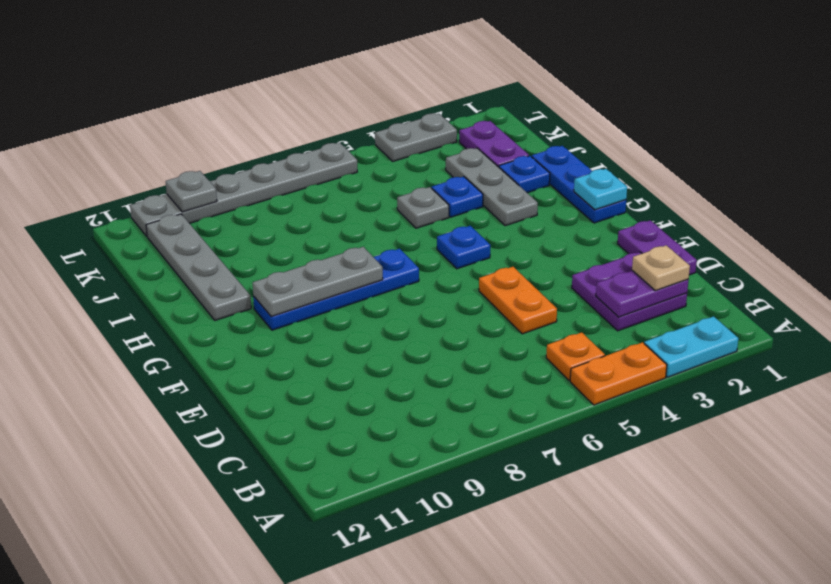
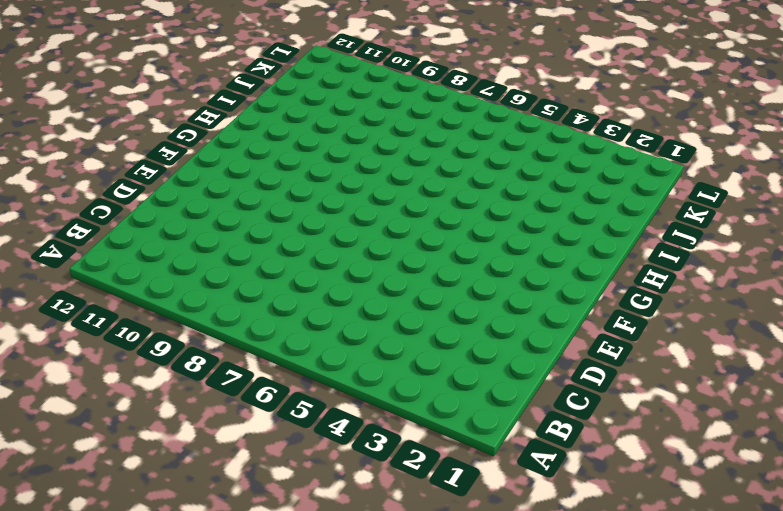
none -> cyan 1x2 plate [644,316,738,377]
none -> orange 1x2 plate [570,342,667,405]
none -> orange 1x1 plate [546,332,605,381]

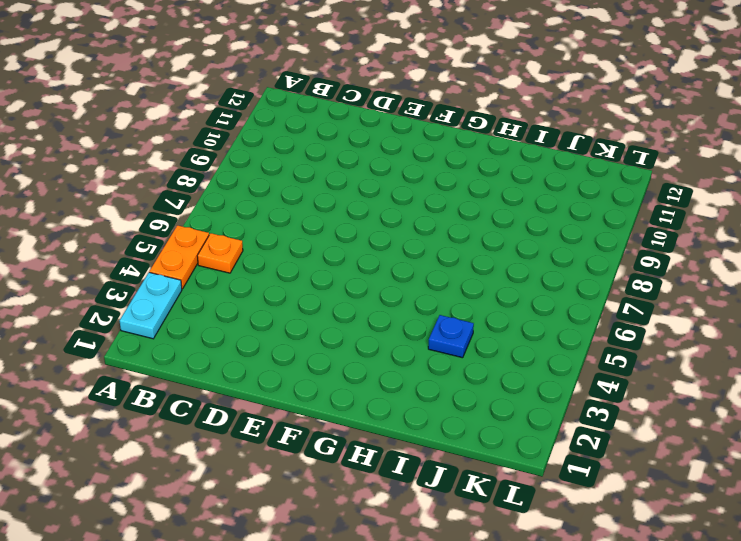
none -> purple 2x2 plate [572,252,687,331]
none -> purple 1x2 plate [618,220,697,275]
none -> orange 1x2 plate [479,267,557,334]

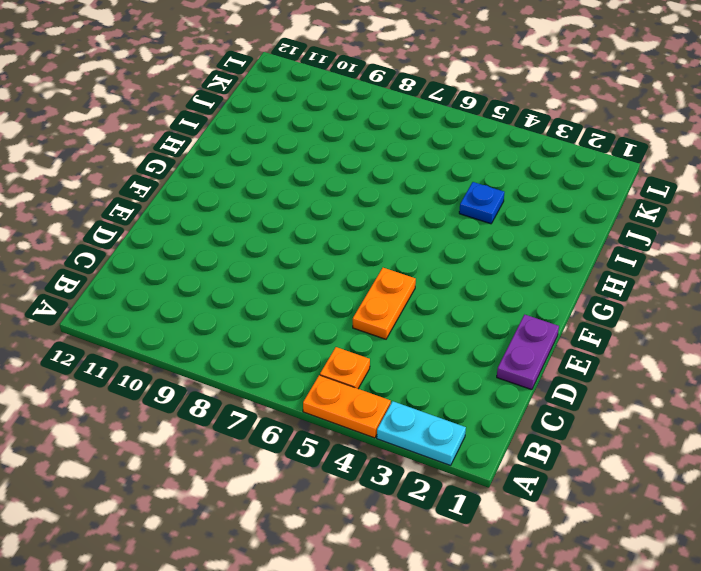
none -> purple 2x2 plate [572,252,687,331]
none -> blue 1x3 plate [532,146,626,223]
none -> blue 1x1 plate [437,226,490,269]

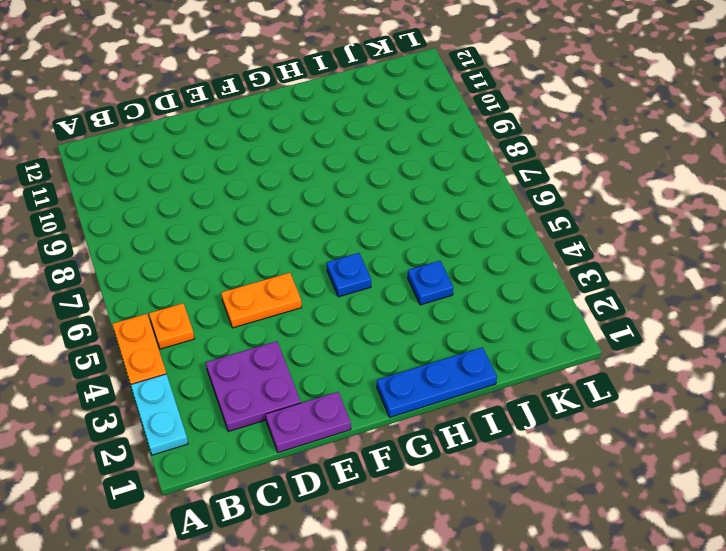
none -> blue 1x4 plate [253,249,419,330]
none -> grey 1x3 plate [446,148,538,226]
none -> grey 1x4 plate [146,214,251,320]

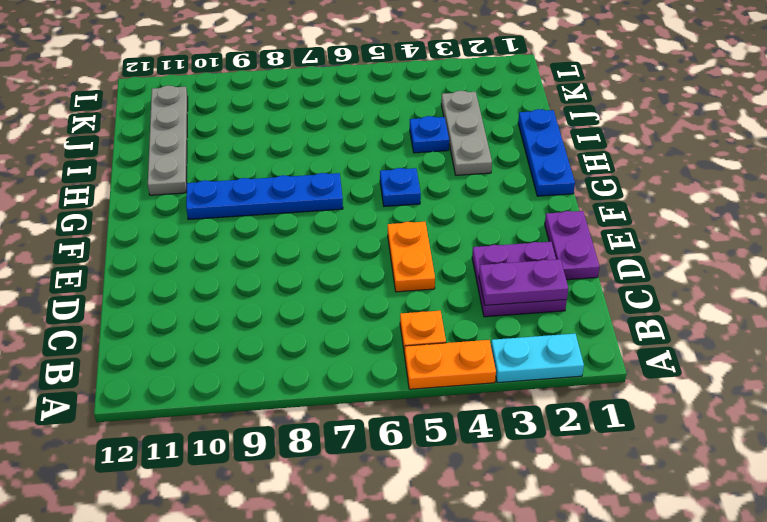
none -> blue 1x1 plate [499,156,550,193]
none -> grey 1x1 plate [397,187,449,228]
none -> purple 1x2 plate [459,121,529,167]

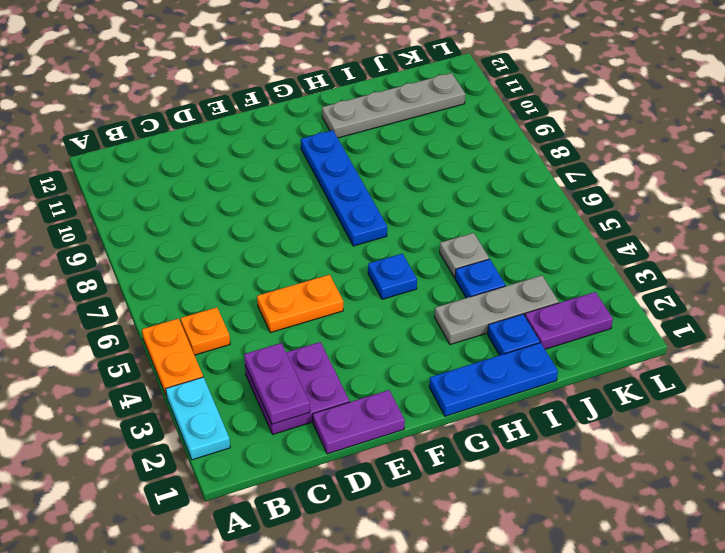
none -> grey 1x2 plate [375,113,457,161]
none -> grey 1x6 plate [130,143,357,236]
none -> cyan 1x1 plate [574,169,627,210]

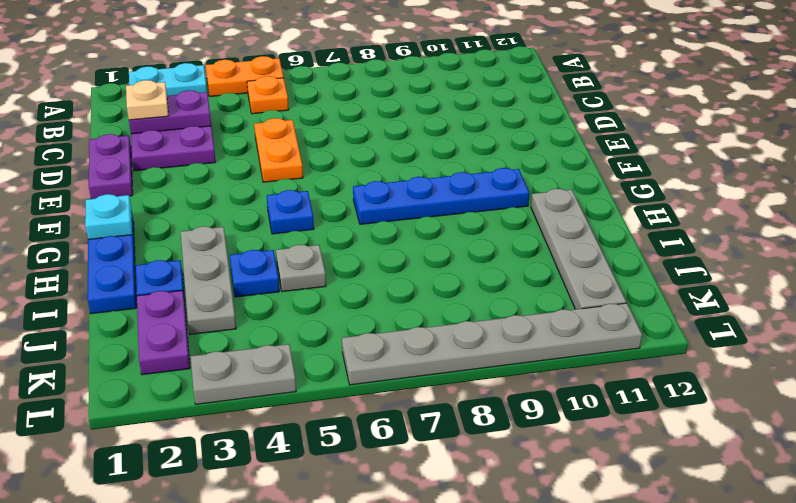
none -> grey 1x3 plate [253,247,383,316]
none -> grey 1x1 plate [166,171,217,212]

